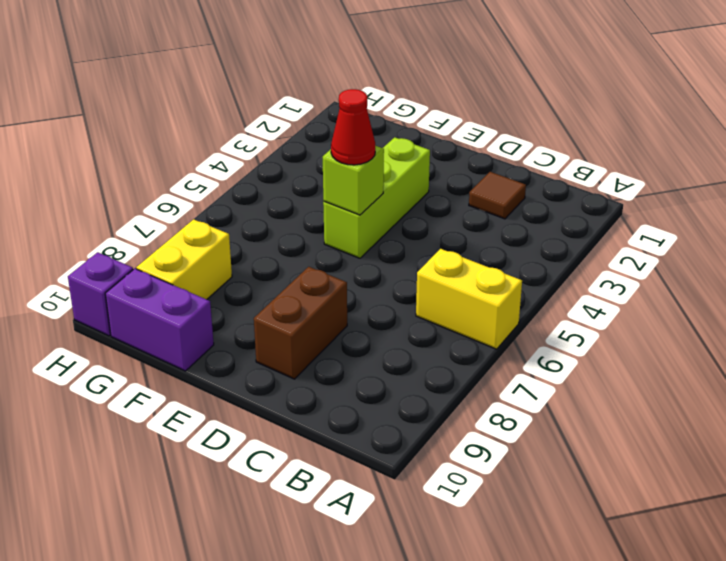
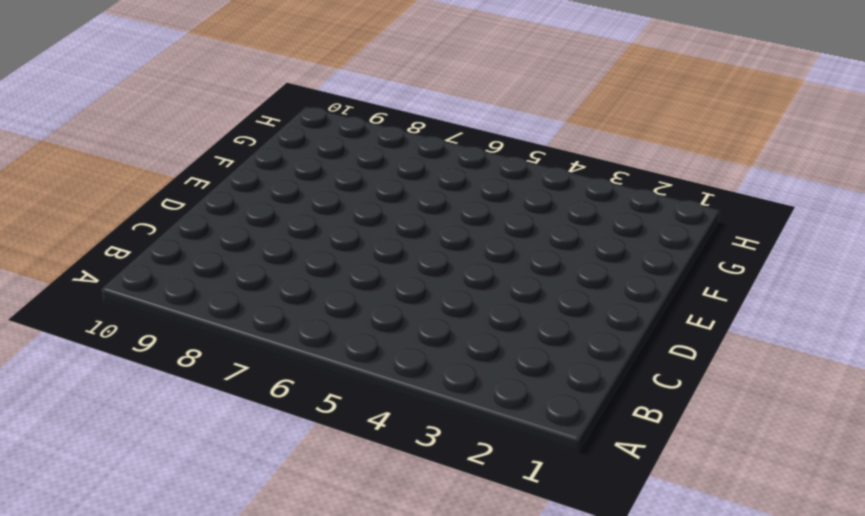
none -> yellow 1x2 brick [416,249,522,349]
none -> brown 1x1 tile [469,172,526,219]

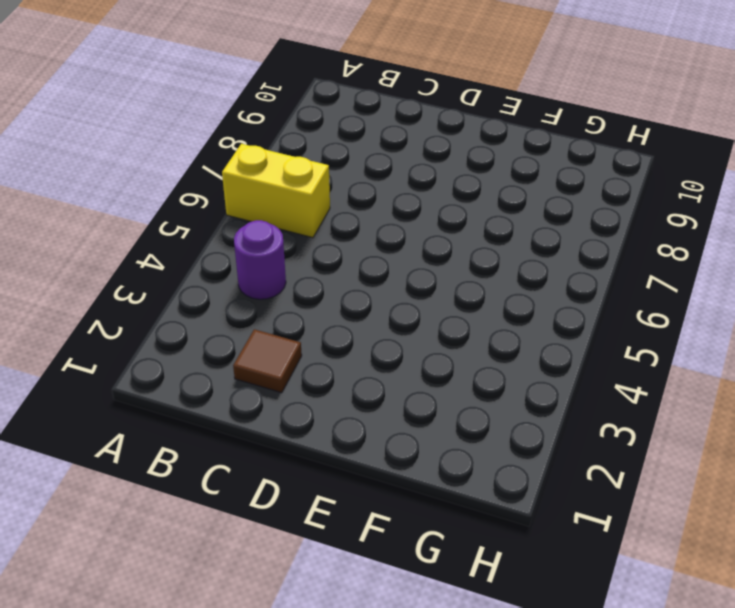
purple 1x1 round brick [234,220,286,299] -> none
none -> brown 1x2 brick [254,267,347,379]
none -> lime 1x3 brick [323,137,430,258]

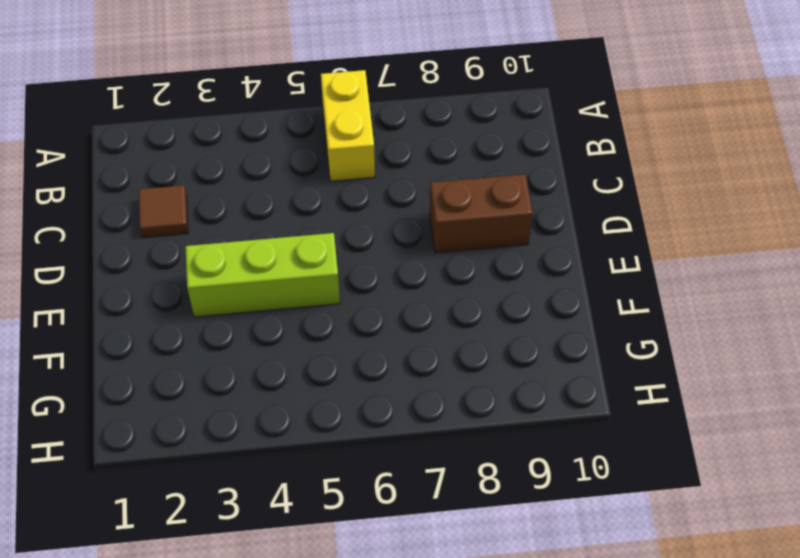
none -> purple 1x2 brick [105,269,214,371]
none -> yellow 1x2 brick [136,219,232,300]

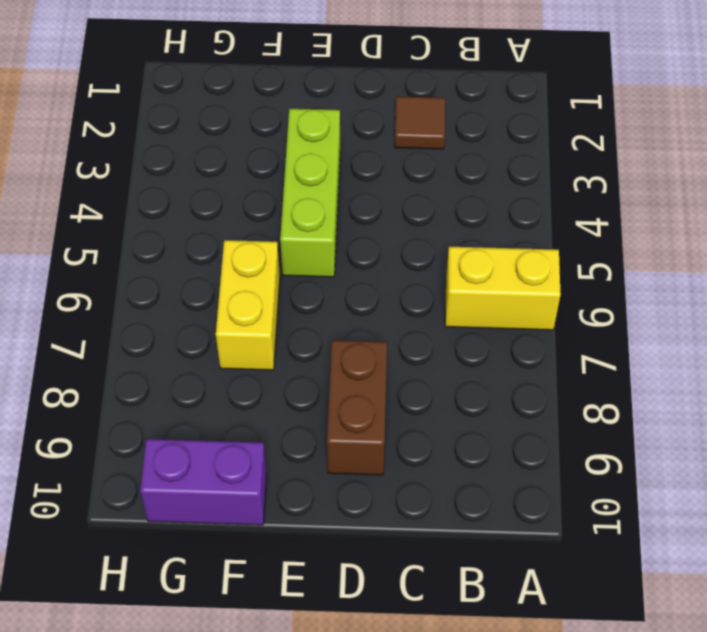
yellow 1x2 brick [216,240,280,370] -> yellow 1x2 brick moved to [136,219,232,300]
none -> purple 1x1 brick [68,252,133,336]
none -> lime 1x1 brick [323,146,384,215]

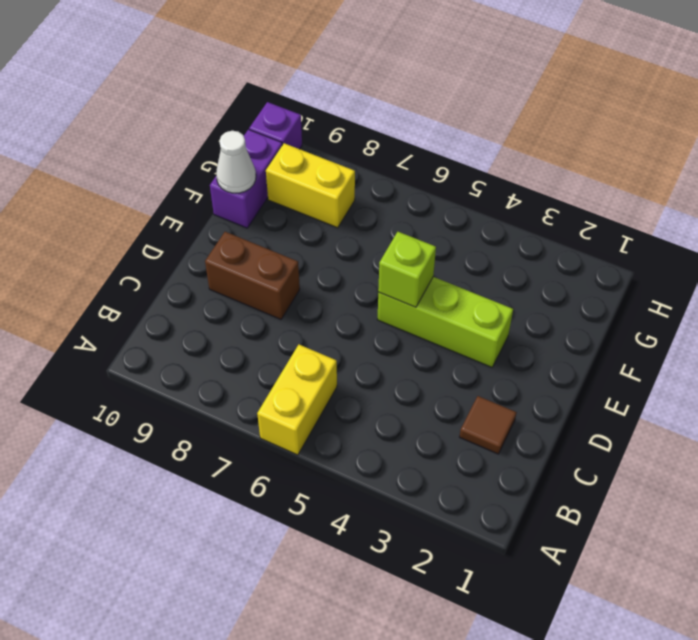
white 1x1 cone [216,131,256,193] -> none
none -> red 1x1 cone [331,89,375,165]

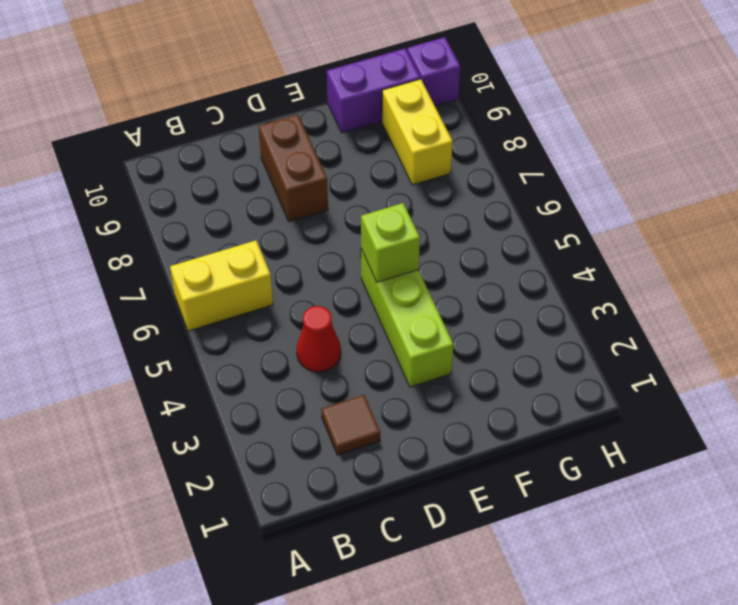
red 1x1 cone [297,306,341,372] -> red 1x1 cone moved to [331,89,375,165]

